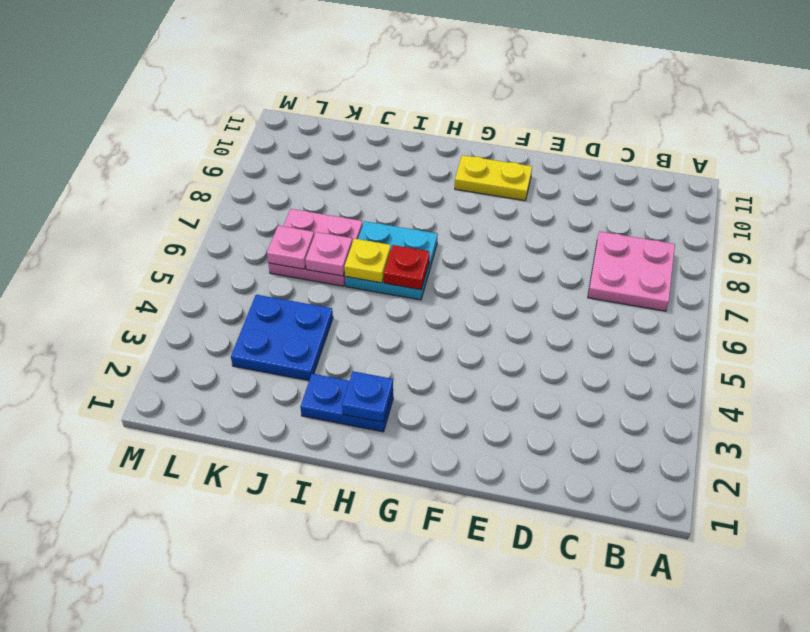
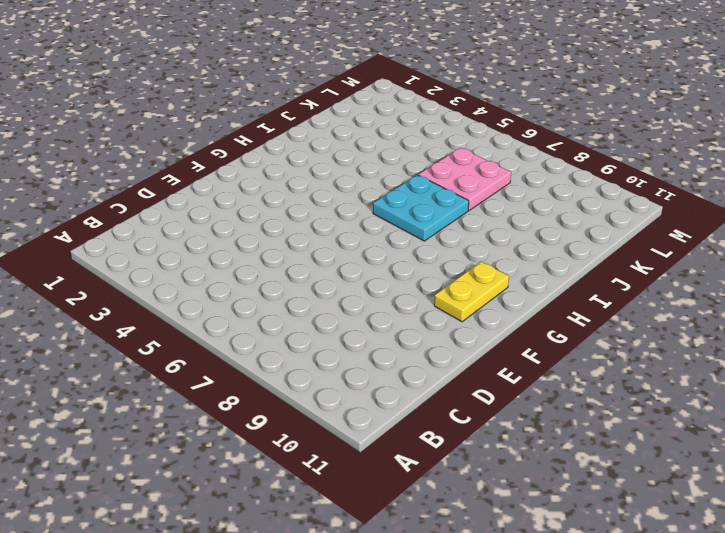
none -> pink 2x2 plate [588,231,675,311]
none -> blue 1x2 plate [300,374,393,432]

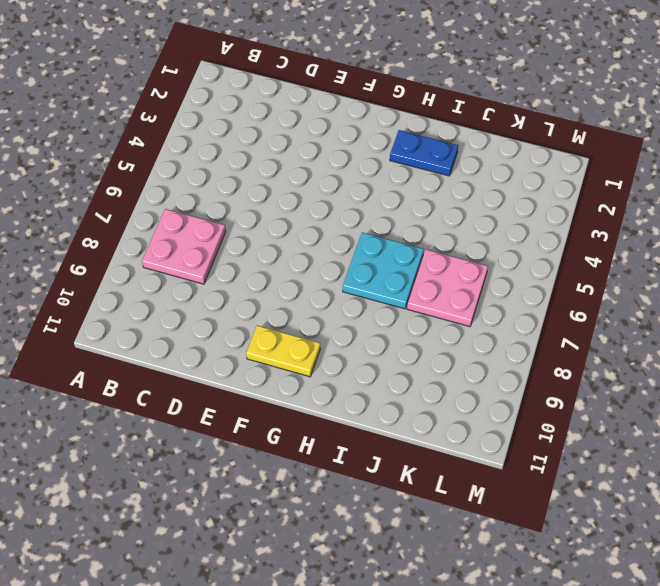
none -> blue 2x2 plate [231,295,333,381]
none -> blue 1x1 plate [342,371,393,422]

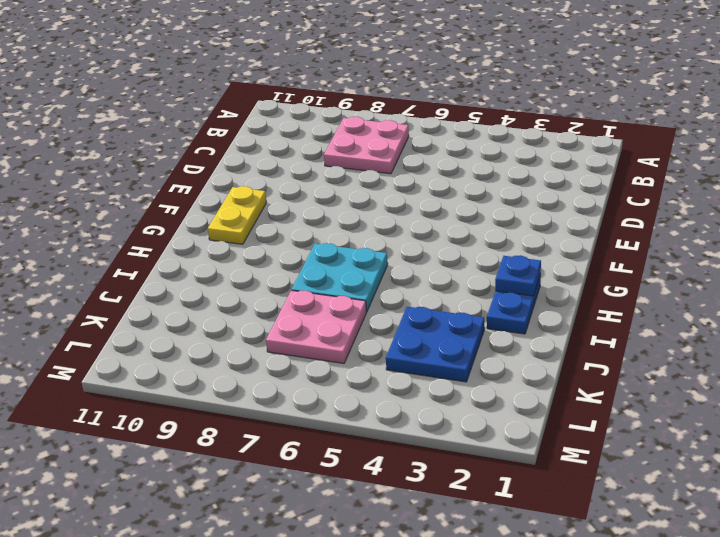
none -> red 1x1 plate [384,245,430,290]
none -> yellow 1x1 plate [344,239,391,283]

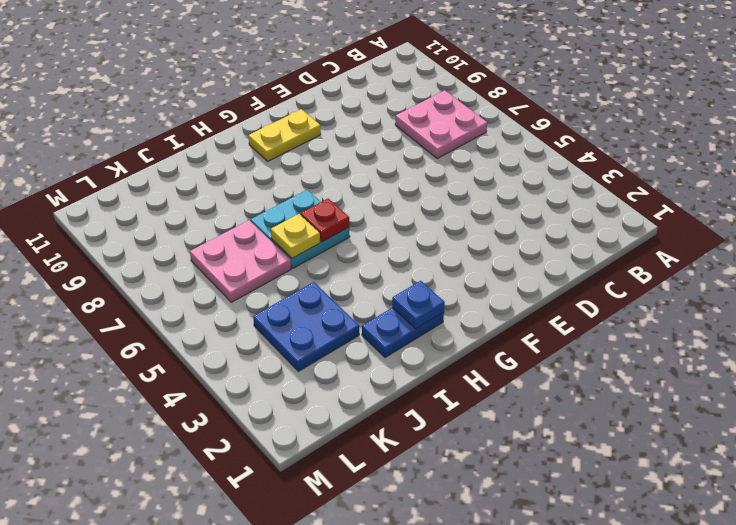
none -> pink 1x1 plate [306,232,352,276]
none -> pink 1x1 plate [267,226,314,269]

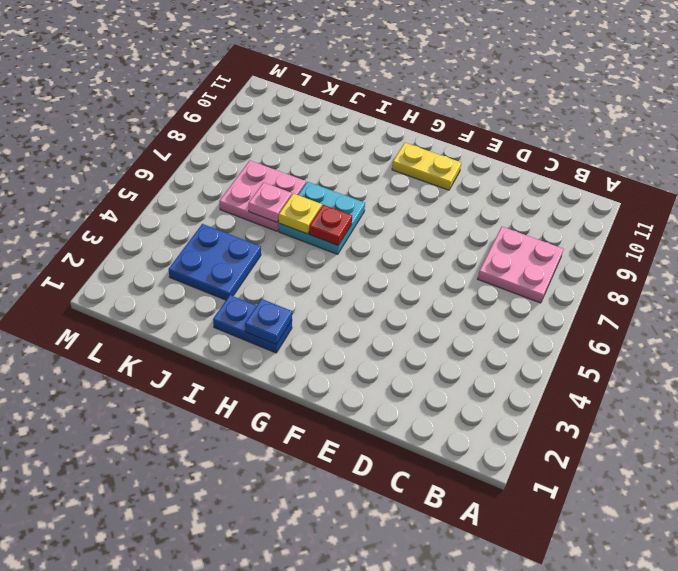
none -> pink 1x1 plate [267,226,314,269]

